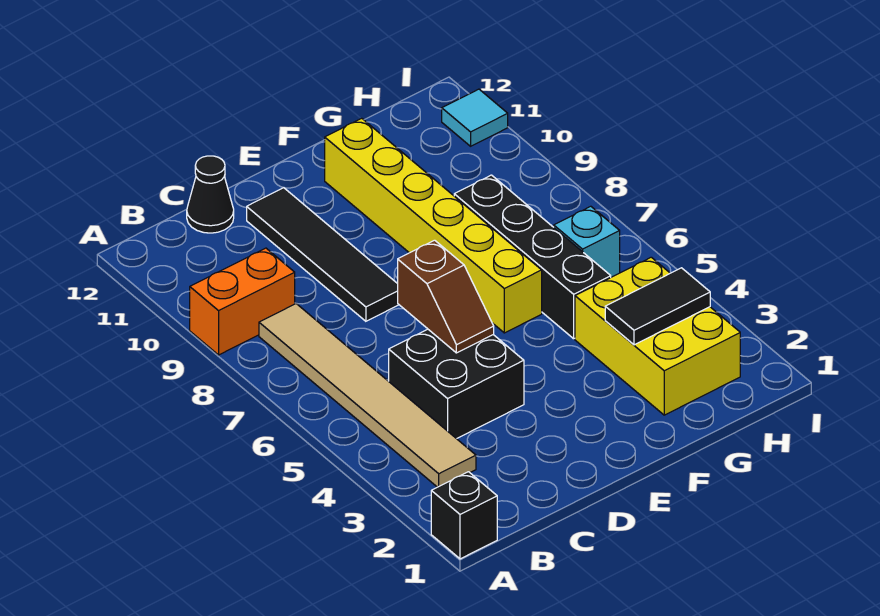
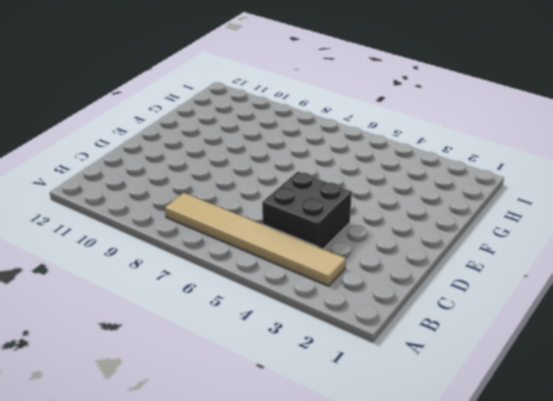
none -> black 1x1 brick [431,472,497,559]
none -> orange 1x2 brick [190,248,295,355]
none -> black 1x1 cone [187,156,234,233]

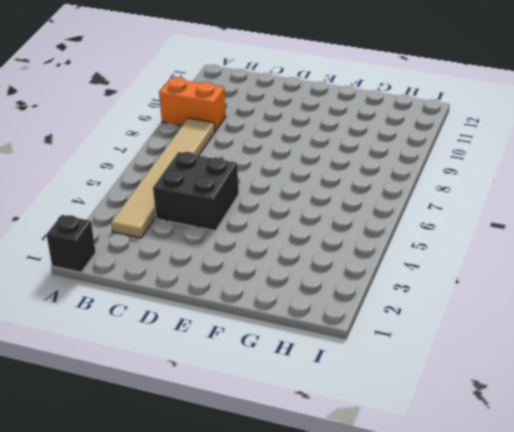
none -> black 1x1 cone [187,156,234,233]
none -> black 1x4 tile [247,188,399,321]
none -> yellow 1x6 brick [325,118,542,333]

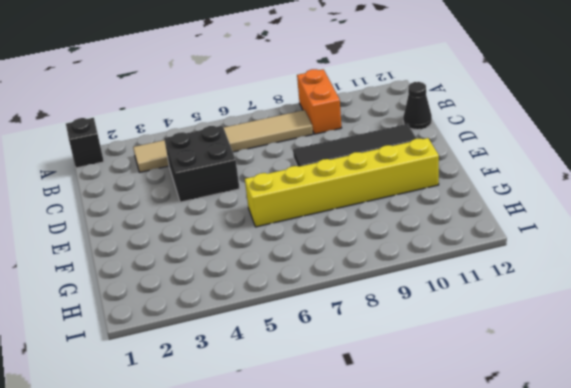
none -> yellow 2x3 brick [575,257,740,415]
none -> black 1x4 brick [454,175,611,339]
none -> cyan 1x1 brick [554,206,620,277]

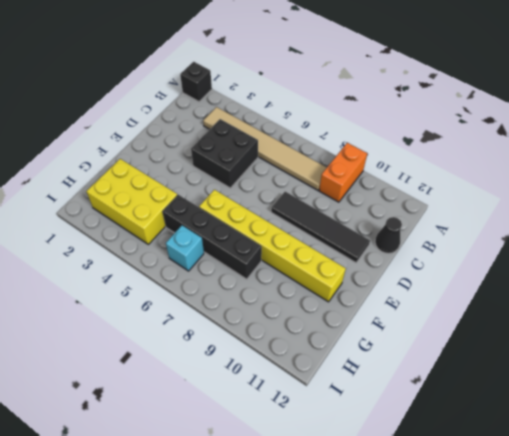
none -> cyan 1x1 tile [442,89,508,146]
none -> brown 1x2 slope [398,240,494,353]
none -> black 1x2 tile [605,268,710,345]

